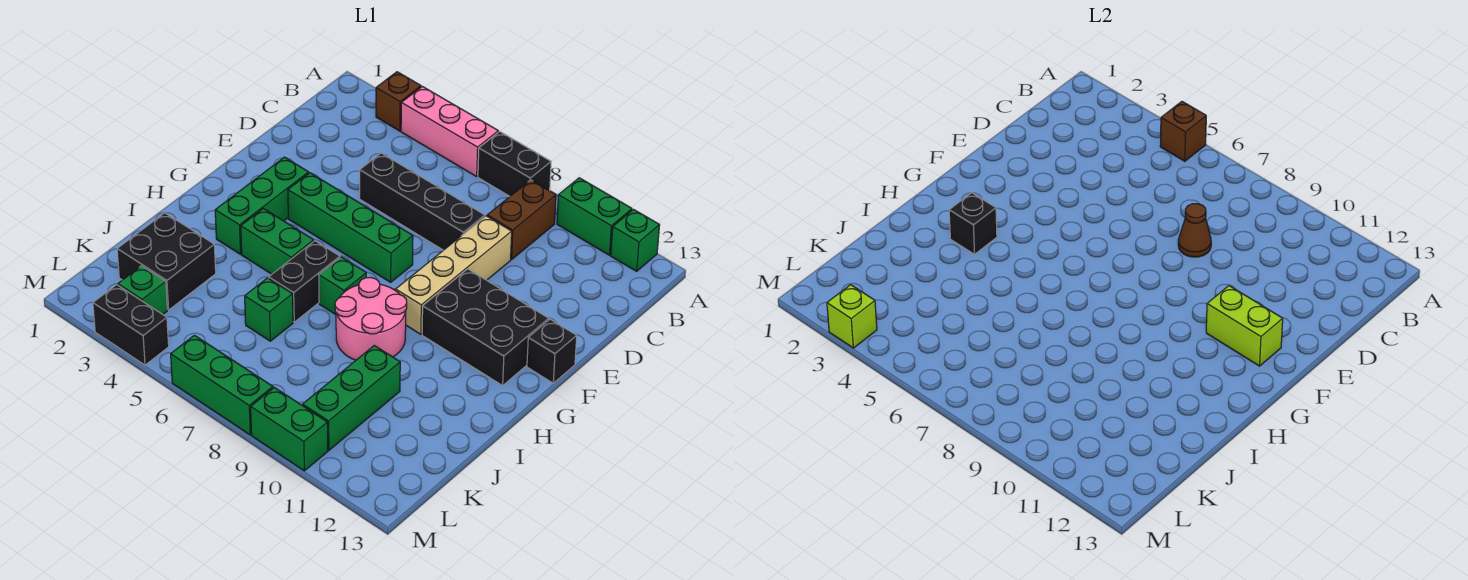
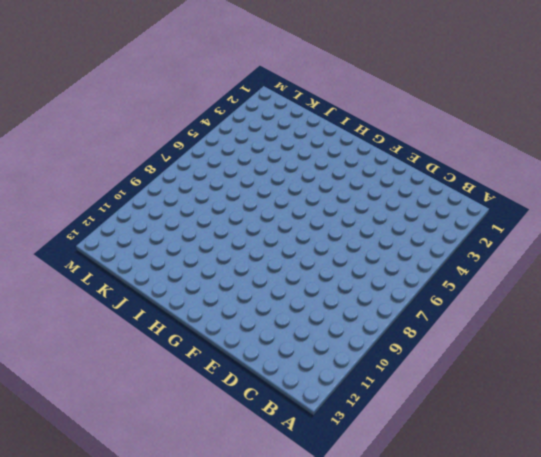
none -> brown 1x1 brick [376,72,421,131]
none -> pink 1x3 brick [401,86,498,177]
none -> black 1x2 brick [478,132,551,196]

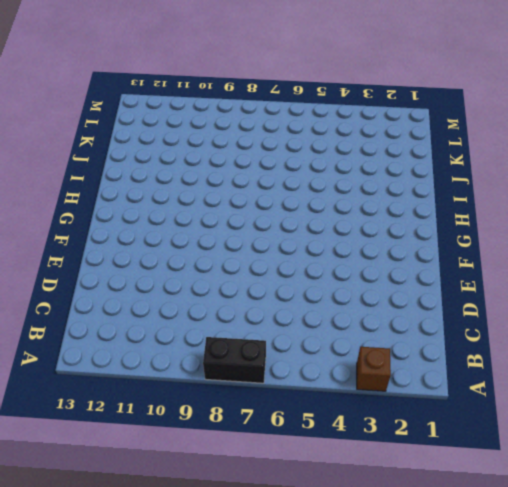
none -> pink 1x3 brick [401,86,498,177]
none -> green 1x2 brick [557,178,632,255]
none -> green 1x1 brick [611,210,660,271]

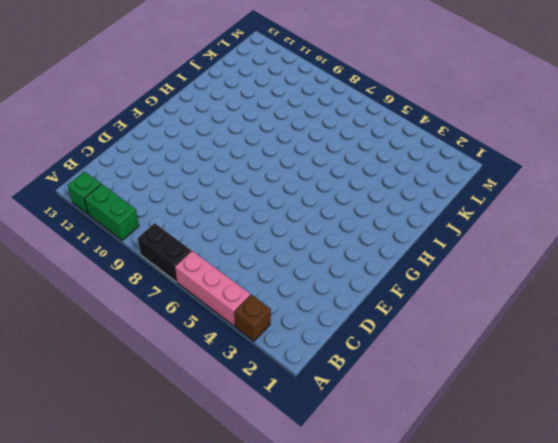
none -> brown 1x2 brick [487,180,556,260]
none -> black 1x4 brick [360,153,485,250]
none -> tan 1x4 brick [396,216,512,334]

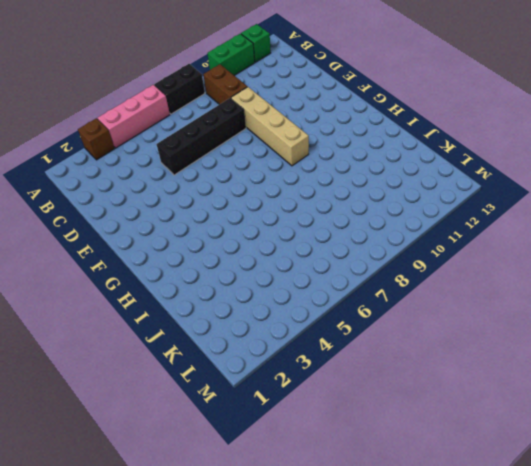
none -> green 1x3 brick [215,157,309,254]
none -> green 1x4 brick [288,173,413,282]
none -> black 2x3 brick [422,269,549,386]

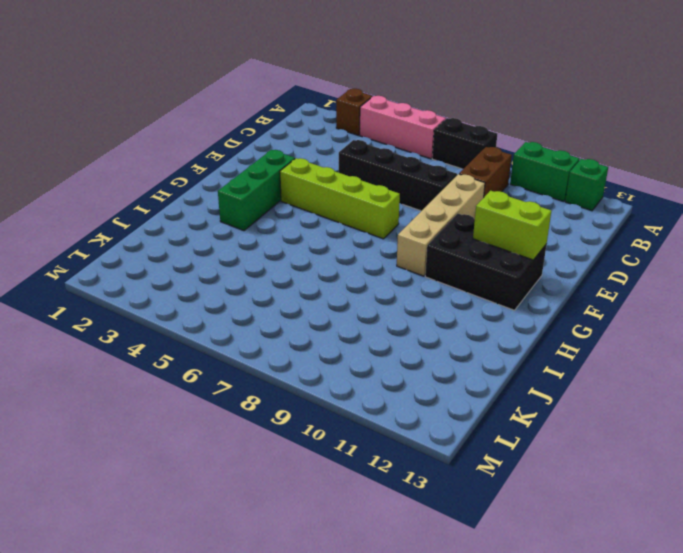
lime 1x4 brick [280,158,400,239] -> green 1x4 brick [288,173,413,282]
none -> black 1x1 brick [527,319,577,383]
none -> green 1x2 brick [241,209,314,274]
none -> black 1x2 brick [269,241,340,322]

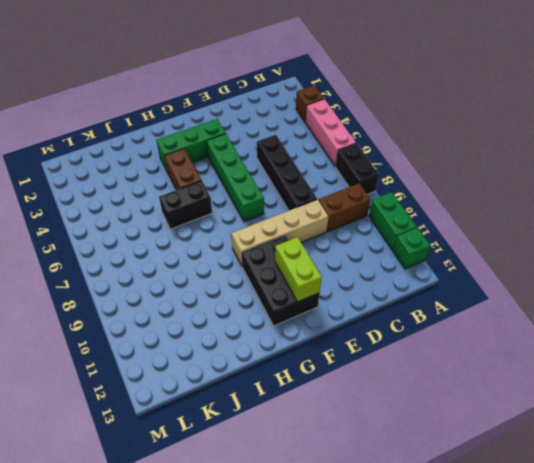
brown 1x2 brick [164,149,202,190] -> green 1x2 brick [241,209,314,274]
none -> black 1x1 brick [527,319,577,383]
none -> green 1x1 brick [319,257,366,315]
none -> pink 2x2 round brick [335,278,407,360]

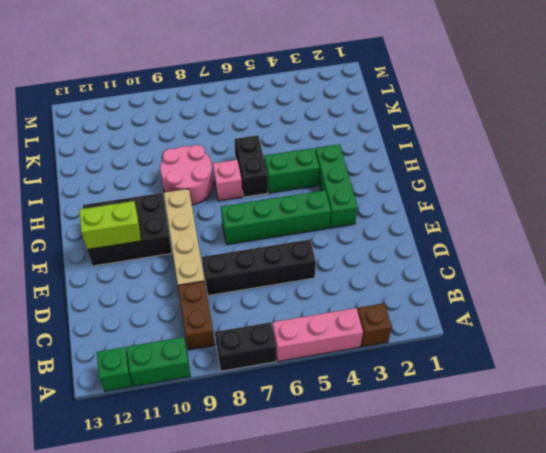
pink 1x1 brick [213,160,242,201] -> green 1x1 brick [319,257,366,315]
none -> black 1x1 brick [527,319,577,383]
none -> black 2x2 brick [117,213,216,310]
none -> green 1x1 brick [245,278,293,341]

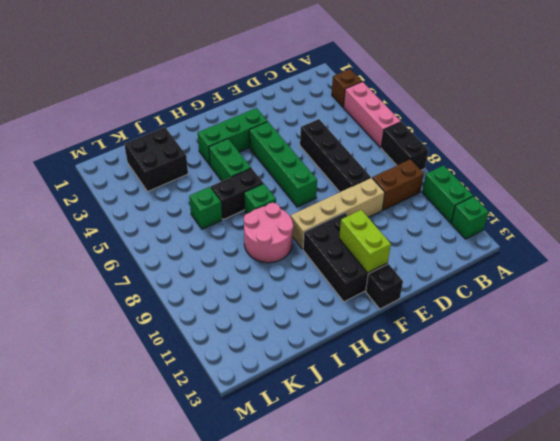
none -> green 1x3 brick [303,346,400,450]
none -> green 1x1 brick [118,266,167,314]
none -> black 1x2 brick [93,285,169,365]

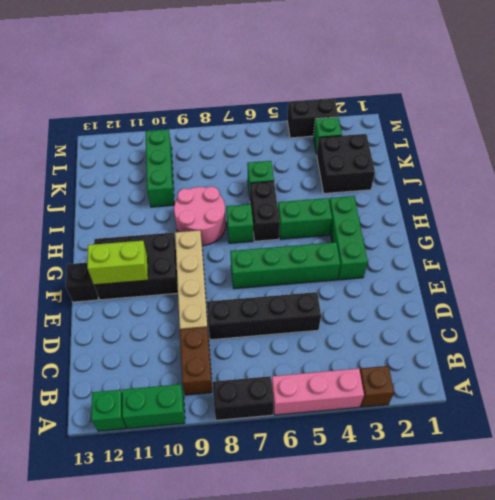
none -> green 1x3 brick [171,335,273,435]
none -> green 1x2 brick [251,387,328,471]
none -> brown 1x1 brick [1160,102,1206,161]

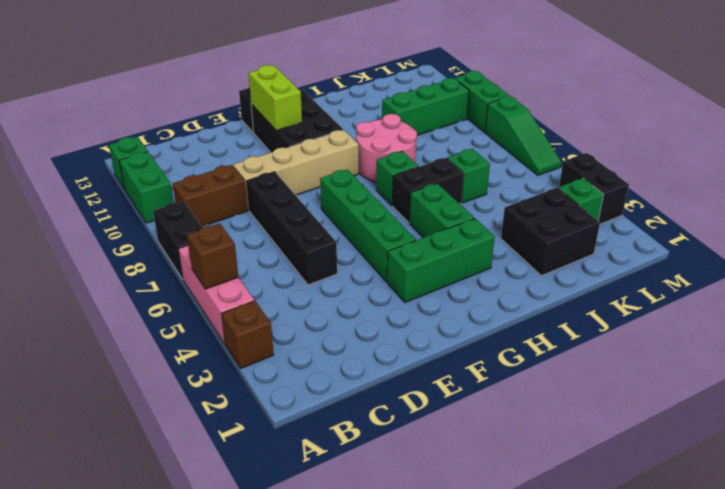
green 1x3 slope [485,96,561,175] -> green 1x3 brick [171,335,273,435]
none -> brown 1x1 cone [1178,204,1211,257]
none -> black 1x1 brick [949,193,997,254]
none -> lime 1x1 brick [827,285,877,348]

